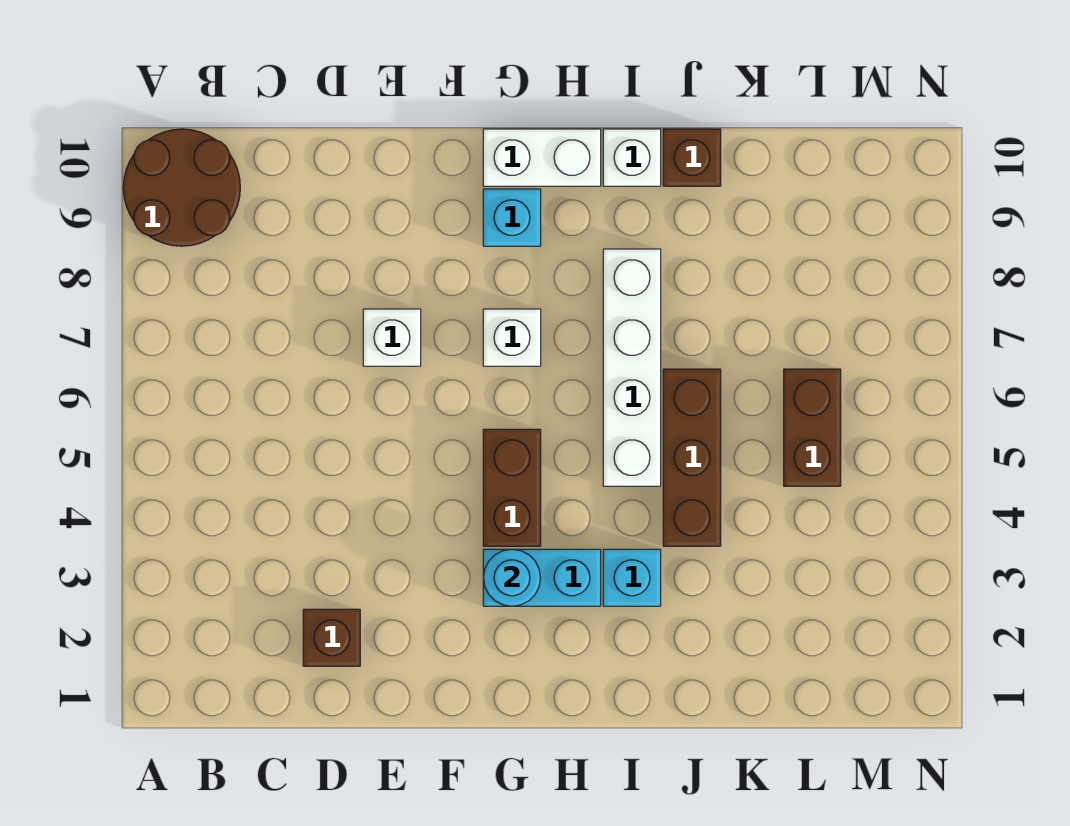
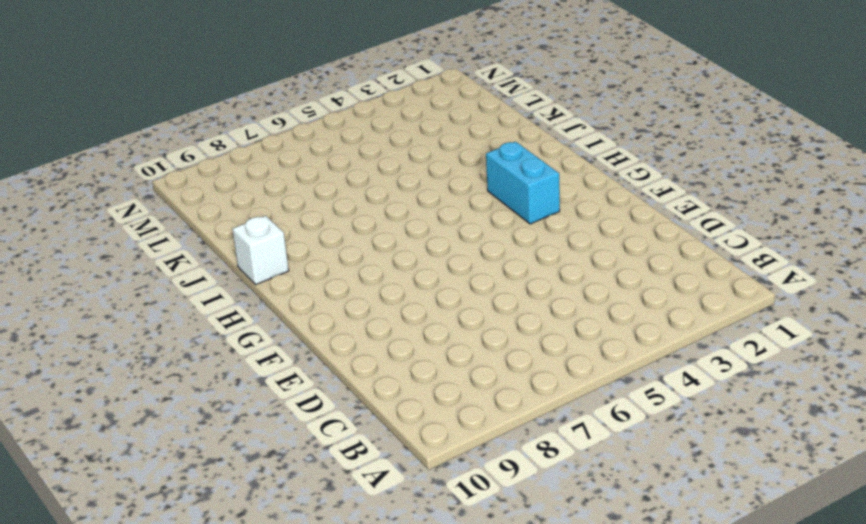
none -> brown 2x2 round brick [123,129,240,246]
none -> brown 1x1 brick [303,609,360,666]
none -> white 1x1 brick [363,309,421,366]

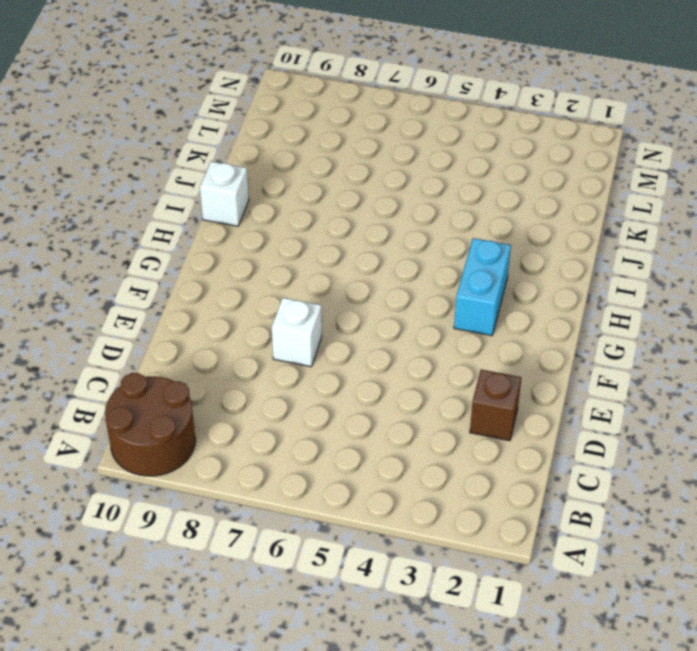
none -> brown 1x2 brick [483,429,541,546]
none -> white 1x1 brick [483,309,541,366]
none -> cyan 1x1 brick [483,189,541,246]

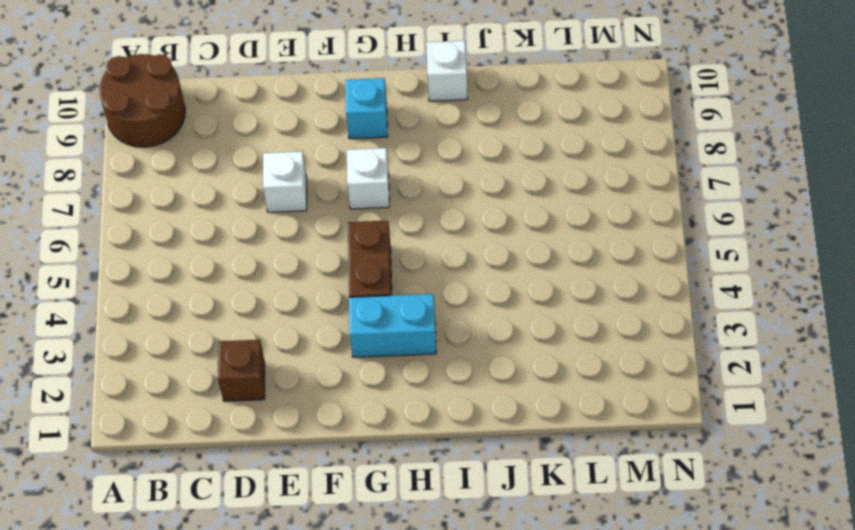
none -> white 1x2 brick [483,129,601,186]
none -> cyan 1x1 brick [603,549,661,606]
none -> white 1x4 brick [603,249,661,486]

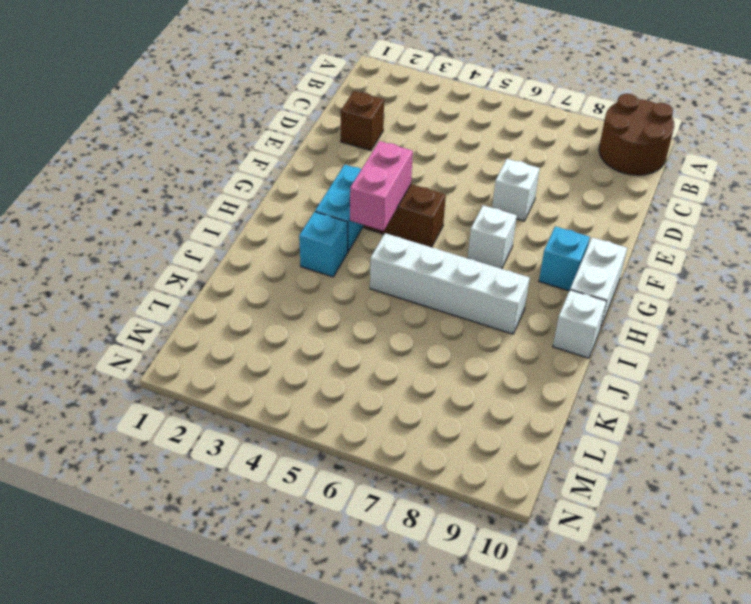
pink 1x2 brick [350,141,413,231] -> none
none -> brown 1x3 brick [663,369,721,546]
none -> brown 1x1 brick [663,129,721,186]
none -> brown 1x2 brick [784,369,841,486]

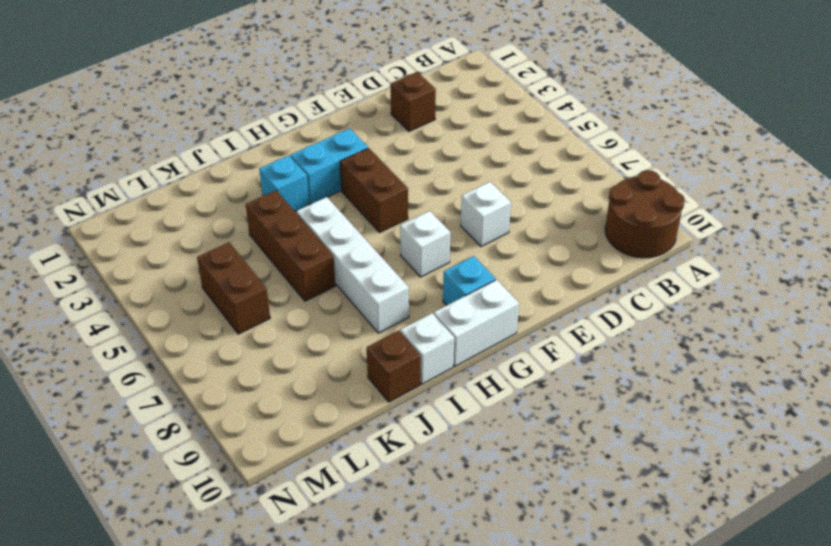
none -> cyan 1x1 round brick [483,549,541,606]

